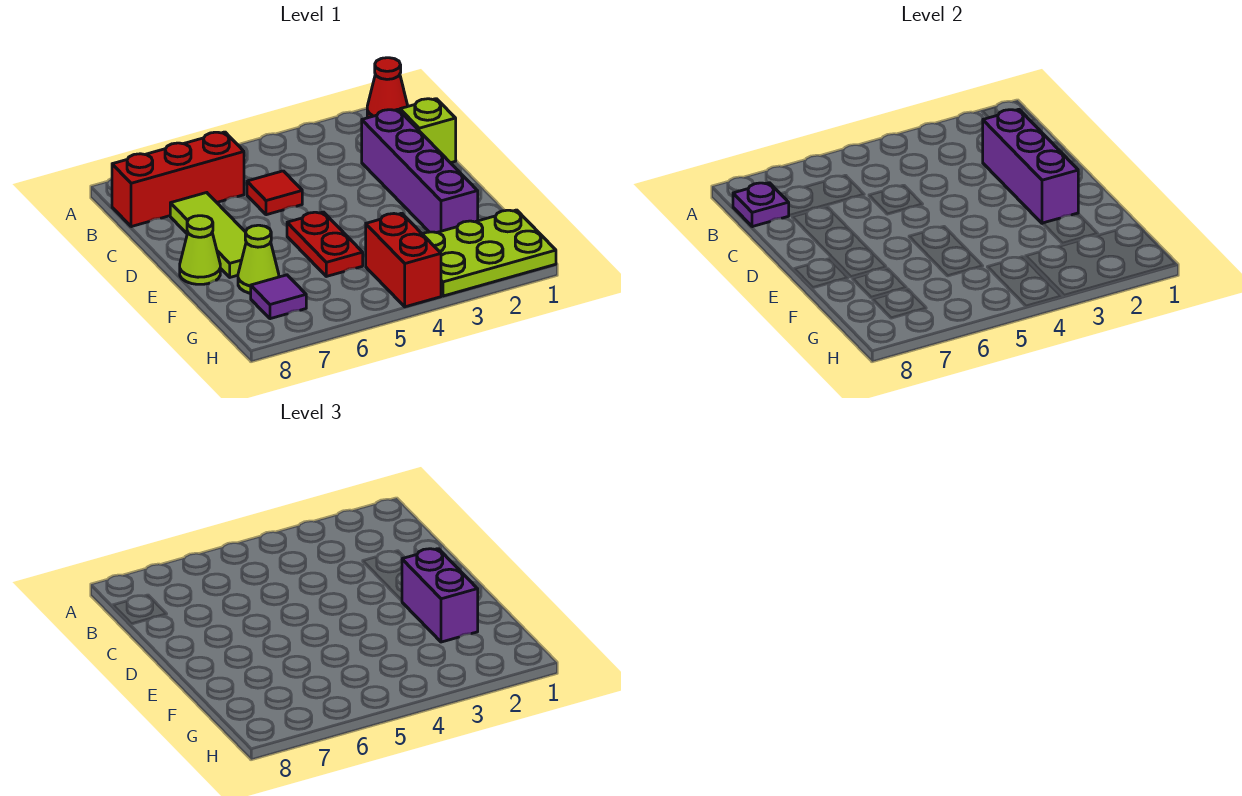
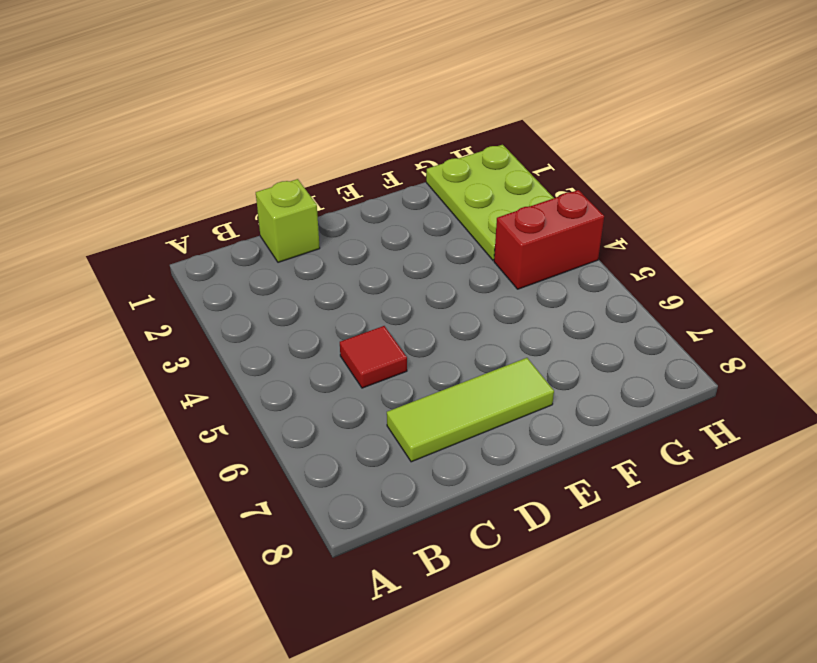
none -> red 1x1 cone [367,58,408,118]
none -> red 1x3 brick [112,132,244,227]
none -> purple 1x4 brick [362,109,478,233]

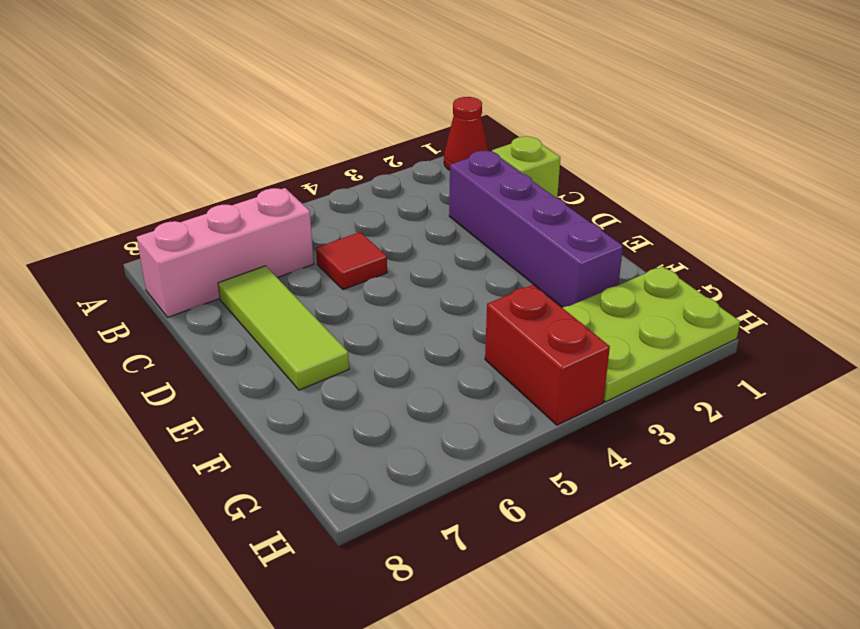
pink 1x3 brick [137,188,314,317] -> red 1x3 brick [112,132,244,227]
none -> red 1x2 plate [287,212,363,276]
none -> lime 1x1 cone [180,216,220,284]
none -> lime 1x1 cone [238,225,279,293]

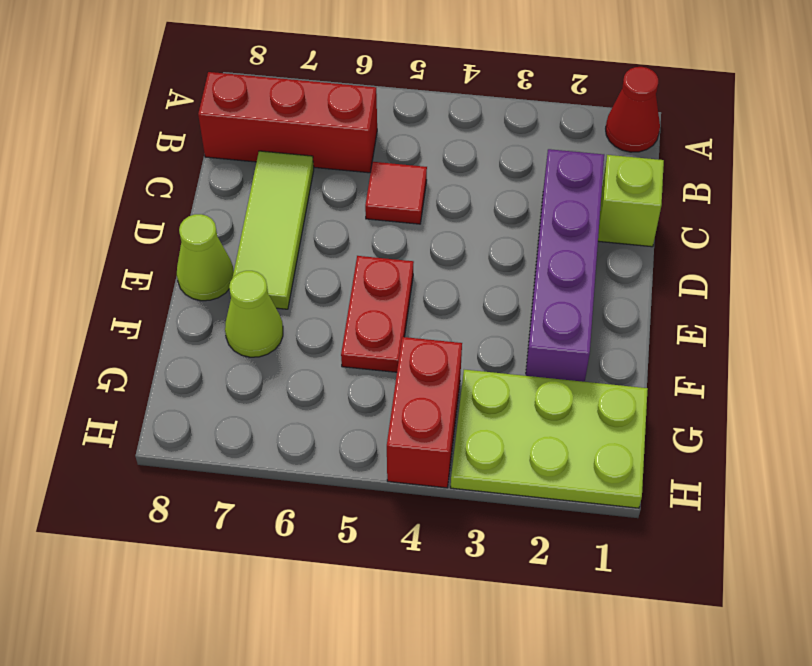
none -> purple 1x1 tile [251,275,306,319]
none -> purple 1x1 plate [733,183,789,227]
none -> purple 1x3 brick [983,109,1078,223]

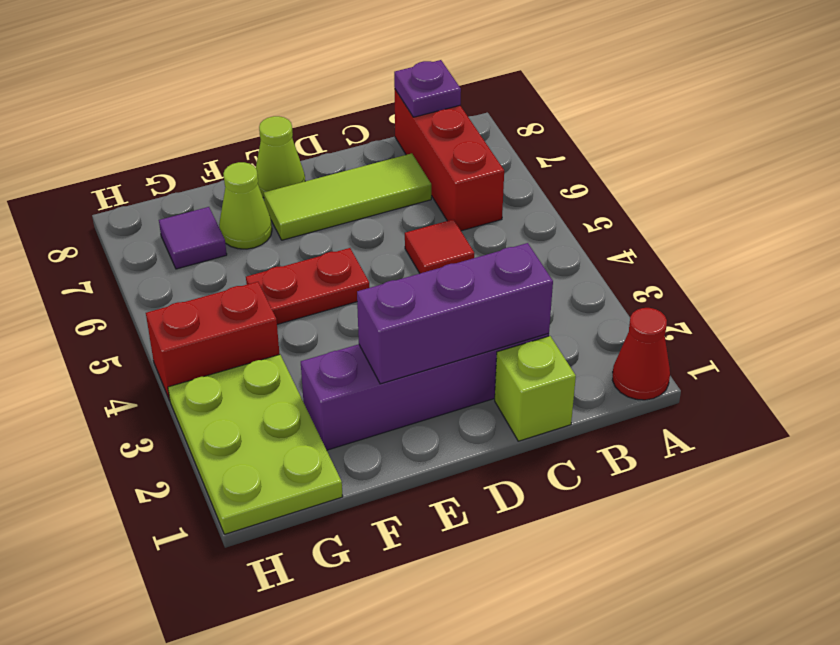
none -> purple 1x2 brick [402,549,478,642]

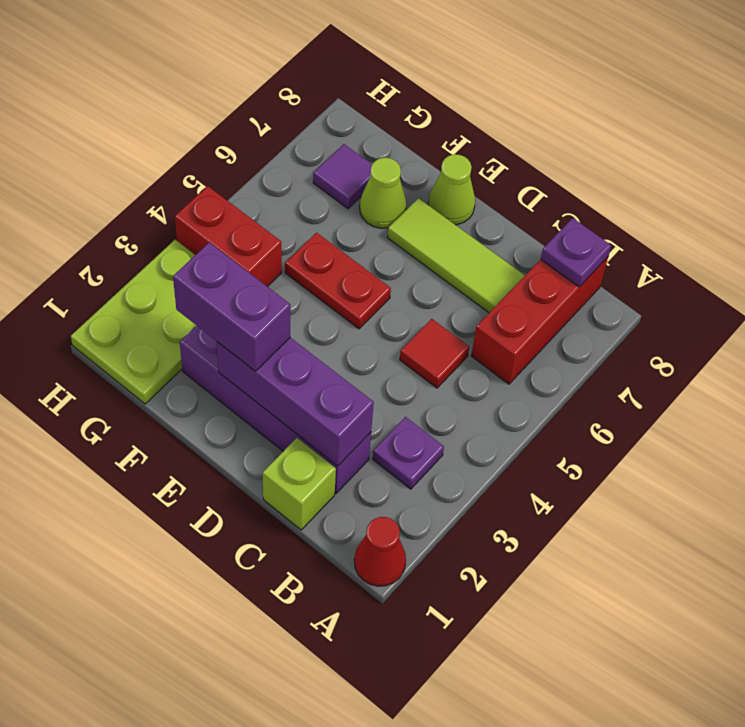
purple 1x1 plate [373,417,444,489] -> none

